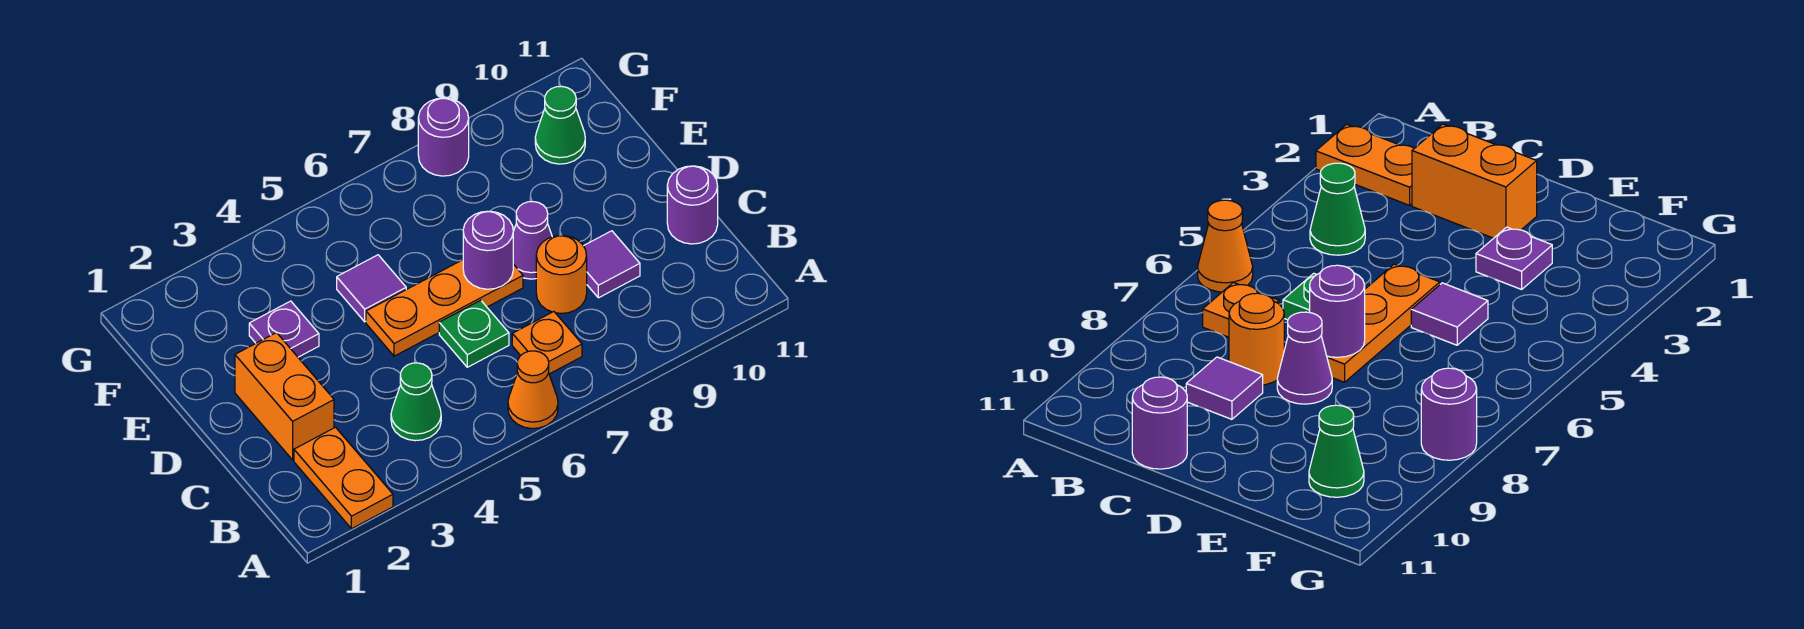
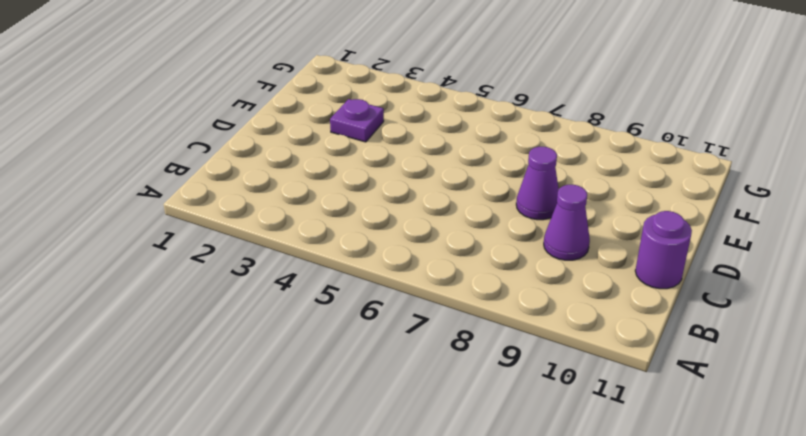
purple 1x1 cone [544,185,590,260] -> purple 1x1 tile [584,231,640,298]
none -> orange 1x2 plate [294,427,393,529]
none -> orange 1x1 cone [508,351,558,429]
none -> green 1x1 cone [391,363,441,441]

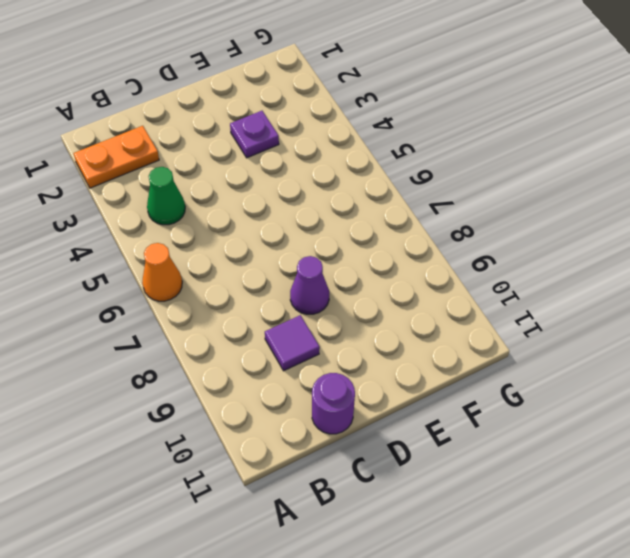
none -> orange 1x1 plate [512,312,582,374]
none -> orange 1x2 brick [235,332,334,460]
none -> green 1x1 plate [439,300,509,367]

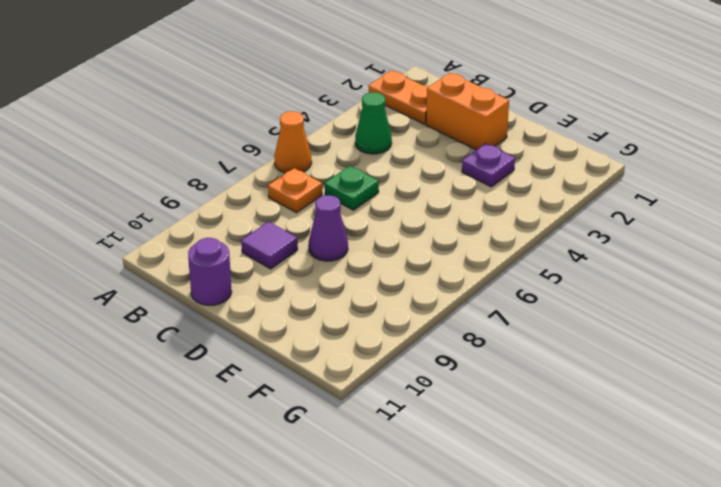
none -> orange 1x1 round brick [536,235,587,314]
none -> orange 1x3 plate [366,260,523,356]
none -> purple 1x1 tile [337,255,406,322]

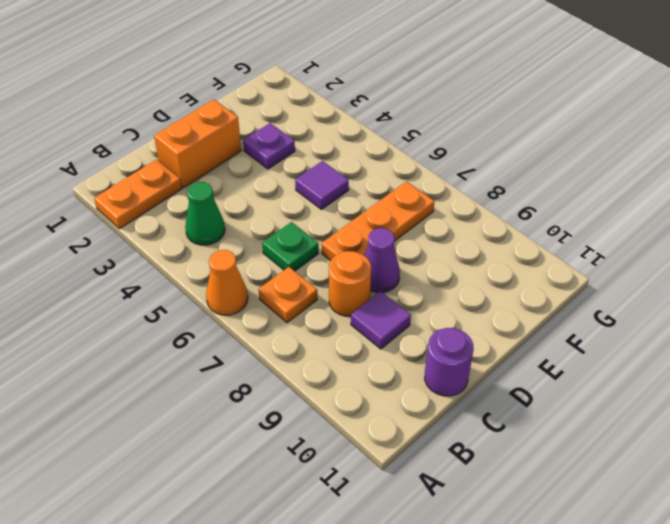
orange 1x3 plate [321,181,435,261] -> orange 1x3 plate turned to [366,260,523,356]
none -> green 1x1 cone [535,86,585,164]
none -> purple 1x1 round brick [418,98,469,176]
none -> purple 1x1 round brick [463,211,513,289]

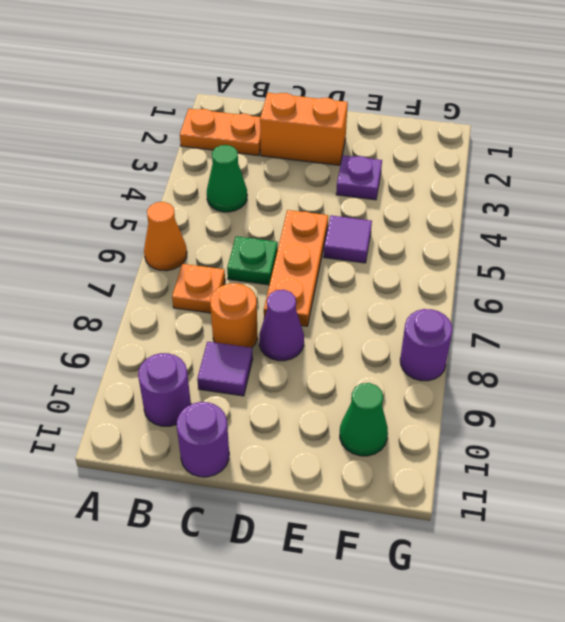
purple 1x1 round brick [138,353,191,426] -> purple 1x1 round brick moved to [463,211,513,289]

